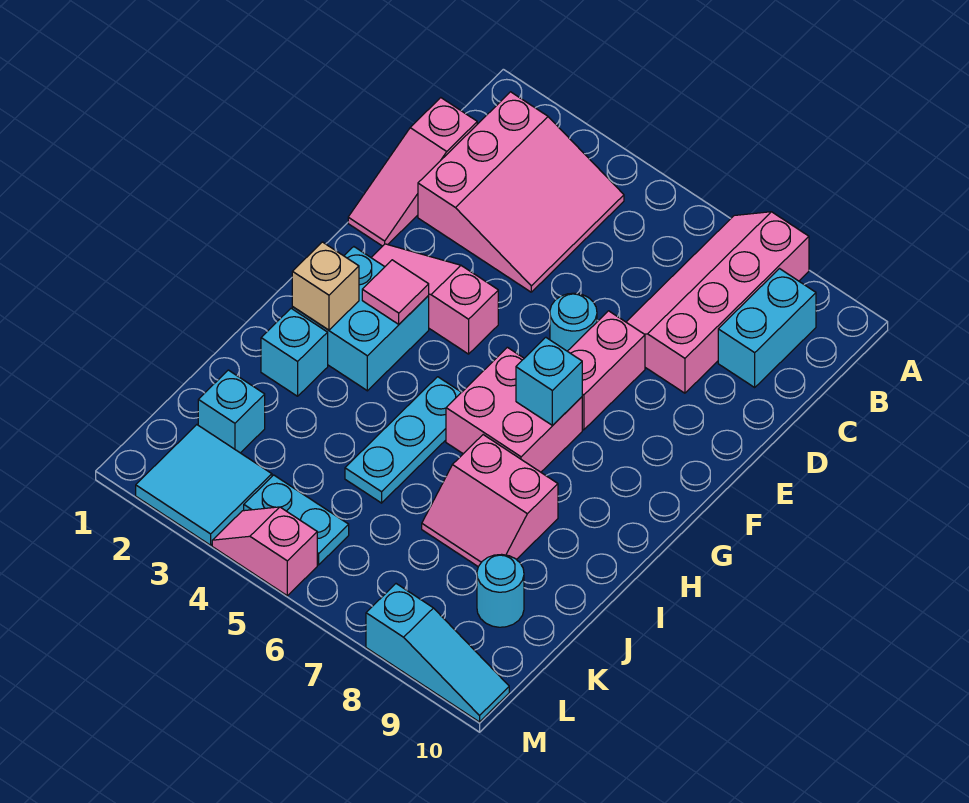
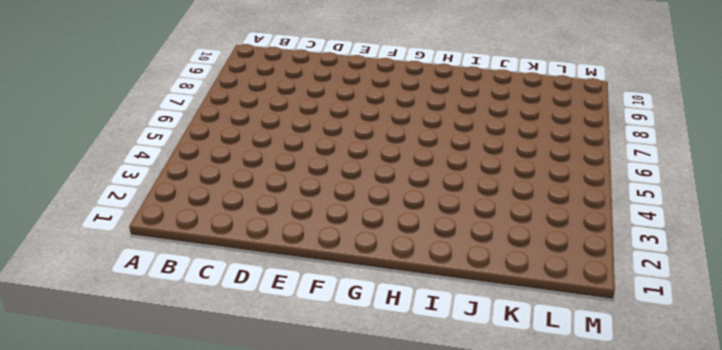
none -> pink 2x4 slope [626,212,809,393]
none -> pink 3x3 slope [418,92,624,292]
none -> cyan 1x2 brick [718,269,816,387]

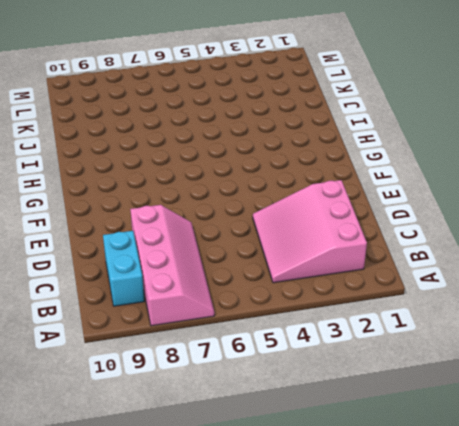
none -> pink 1x3 slope [348,98,477,246]
none -> cyan 1x1 round brick [550,293,597,351]
none -> pink 1x2 brick [568,311,645,430]

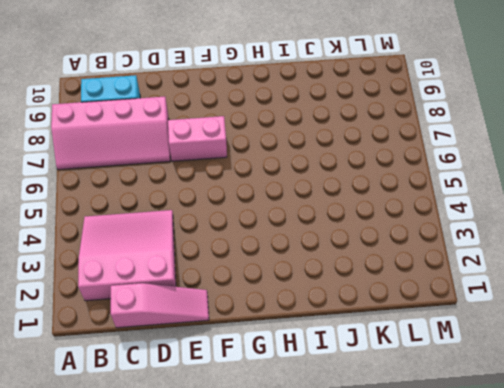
none -> cyan 1x1 round brick [550,293,597,351]
none -> pink 1x3 slope [371,244,498,354]
none -> cyan 2x2 brick [292,247,429,391]

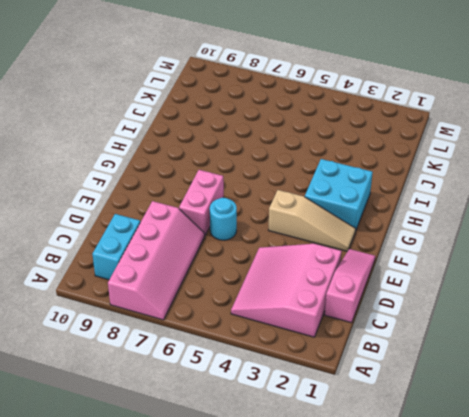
tan 1x3 slope [269,190,356,251] -> pink 1x3 slope [371,244,498,354]
none -> pink 2x2 brick [446,347,582,472]
none -> cyan 1x3 plate [345,377,461,503]
none -> cyan 1x1 brick [261,308,328,396]

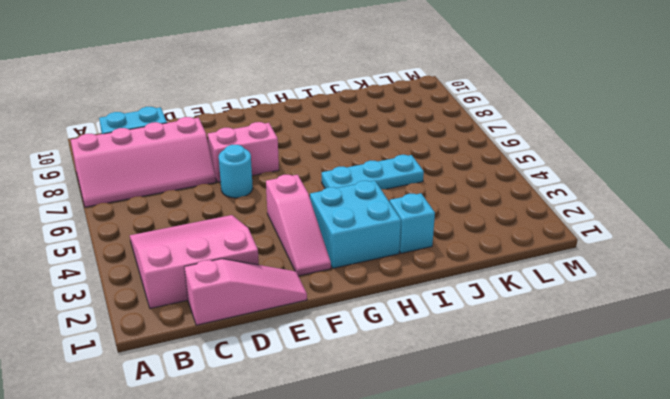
none -> pink 2x2 brick [446,347,582,472]
none -> pink 2x2 slope [422,435,558,567]
none -> cyan 1x1 brick [198,370,265,453]

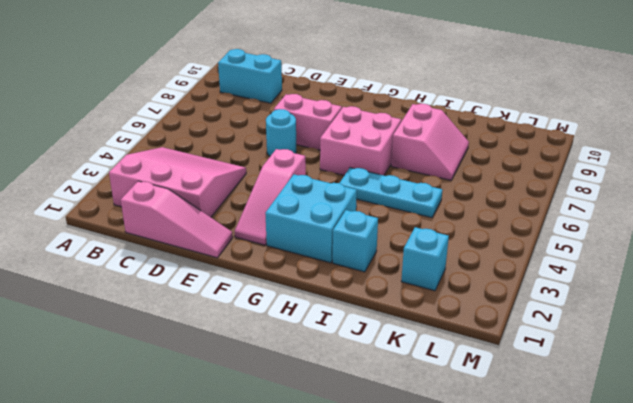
none -> pink 2x4 slope [626,212,809,393]
none -> cyan 1x1 round brick [477,554,524,627]
none -> cyan 2x2 tile [136,425,272,545]

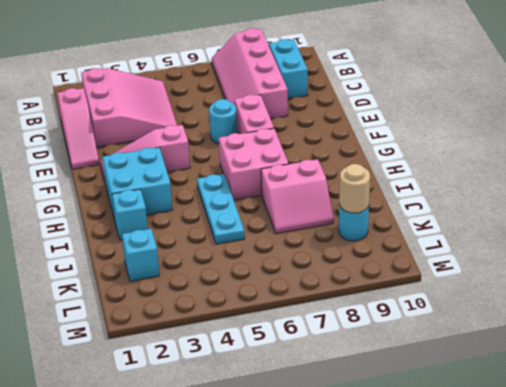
tan 1x1 round brick [339,164,370,213] -> none
none -> cyan 2x2 tile [136,425,272,545]
none -> cyan 1x2 plate [244,475,349,565]
none -> pink 1x2 slope [212,507,317,596]

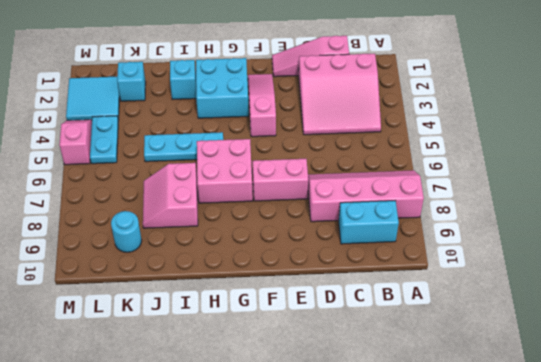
none -> cyan 1x1 round brick [550,293,597,351]
none -> cyan 1x3 slope [366,584,509,722]
none -> pink 1x1 tile [362,260,429,324]

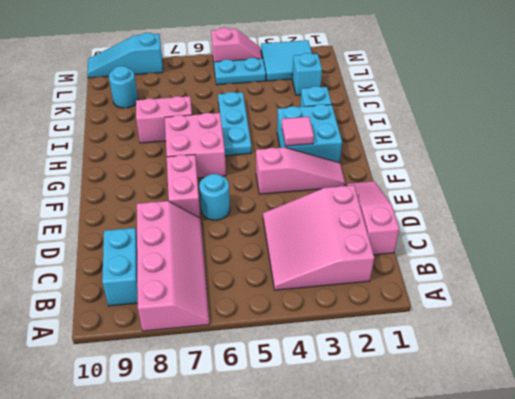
none -> cyan 1x1 brick [516,337,582,425]
none -> tan 1x1 brick [292,242,359,330]

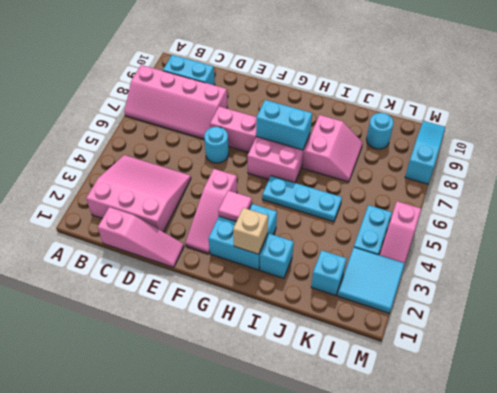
cyan 1x2 brick [256,100,312,150] -> cyan 1x1 brick [516,337,582,425]

